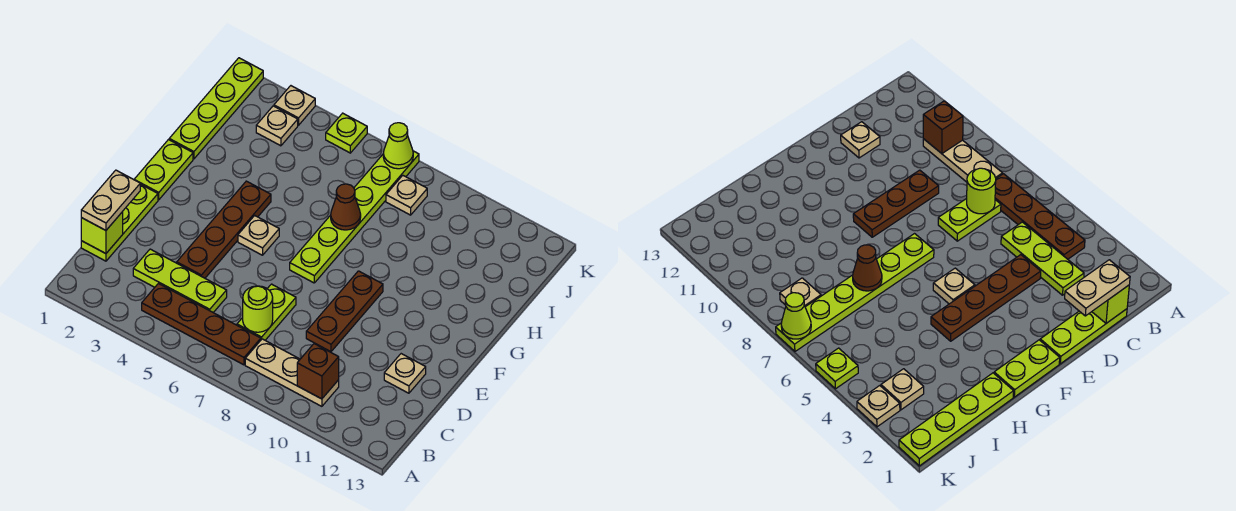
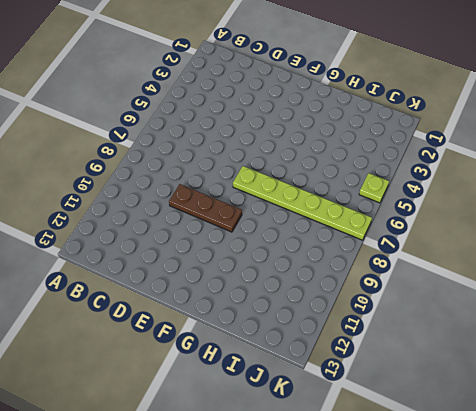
none -> brown 1x4 plate [142,284,261,365]
none -> tan 1x3 plate [245,339,339,406]
none -> lime 1x3 plate [81,184,158,261]

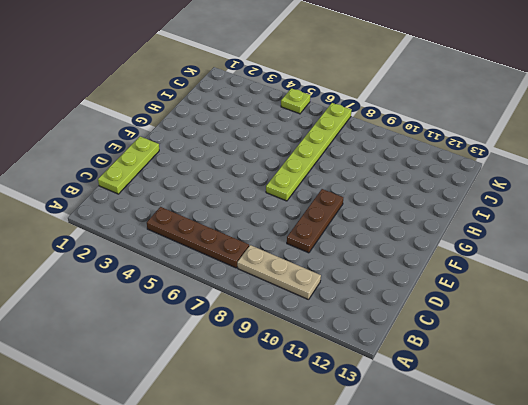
none -> lime 1x3 plate [133,249,227,313]
none -> lime 1x2 plate [237,284,296,340]
none -> brown 1x4 plate [177,181,271,278]

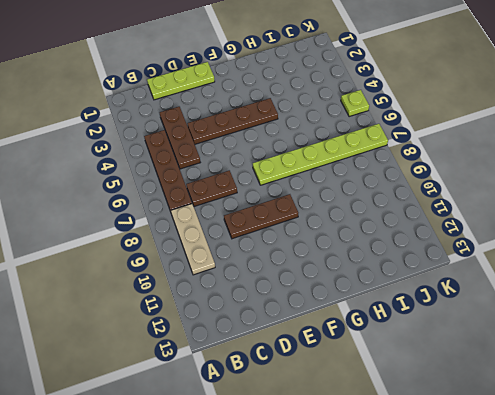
brown 1x3 plate [160,107,200,169] -> lime 1x3 plate [133,249,227,313]
brown 1x2 plate [186,170,237,207] -> lime 1x2 plate [237,284,296,340]
none -> tan 1x1 plate [384,354,426,393]
none -> lime 1x2 plate [134,140,193,200]
none -> tan 1x1 plate [238,216,279,255]

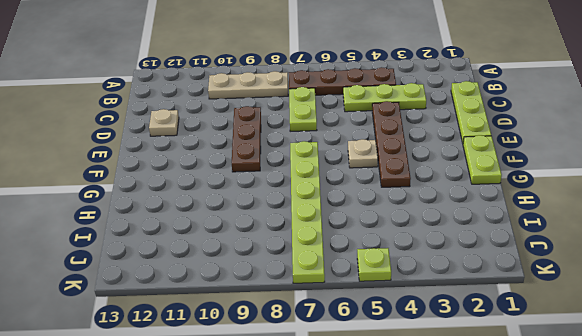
none -> lime 1x4 plate [169,58,263,159]
none -> tan 1x1 plate [256,106,298,146]
none -> tan 1x1 plate [386,175,427,215]

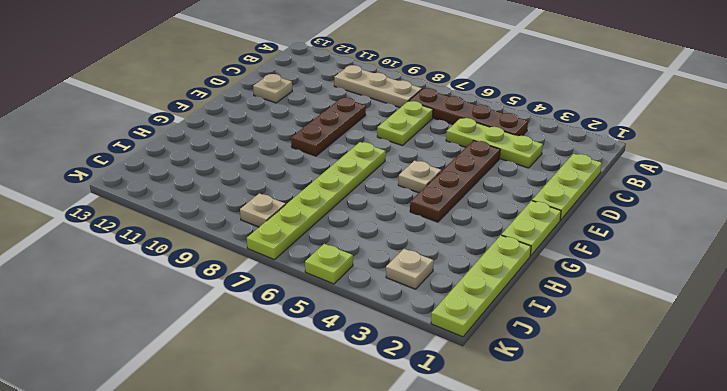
none -> tan 1x1 plate [274,86,315,125]
none -> brown 1x1 brick [297,344,339,399]
none -> lime 1x1 brick [81,212,123,254]

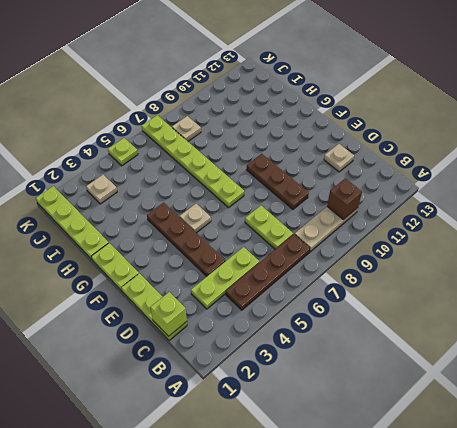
none -> tan 1x1 plate [274,86,315,125]
none -> lime 1x1 round brick [243,286,273,332]
none -> brown 1x1 cone [331,184,361,230]

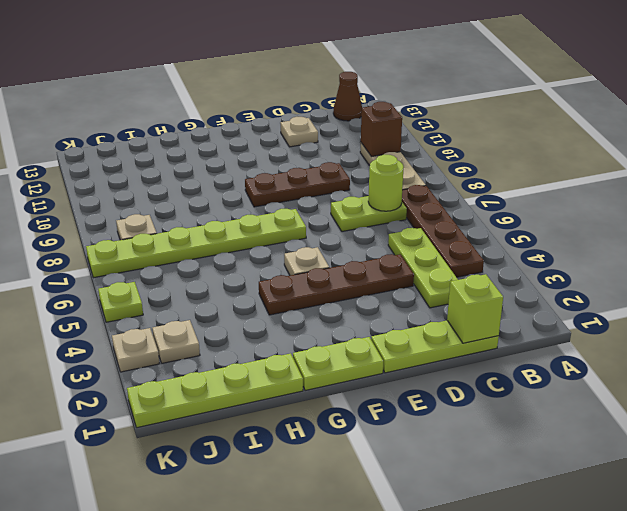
brown 1x1 cone [333,72,362,121] -> brown 1x1 cone moved to [331,184,361,230]
none -> lime 1x1 cone [383,123,413,169]
none -> tan 1x2 plate [81,170,140,230]

